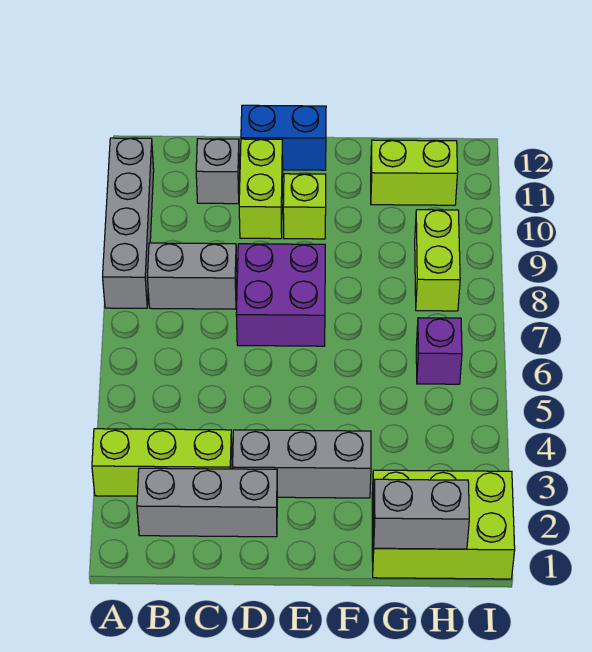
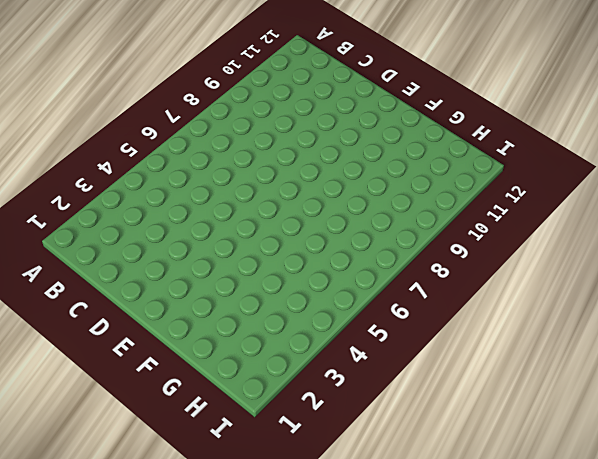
none -> lime 1x3 brick [92,429,232,496]
none -> grey 1x4 brick [103,138,154,308]
none -> grey 1x3 brick [137,468,277,537]

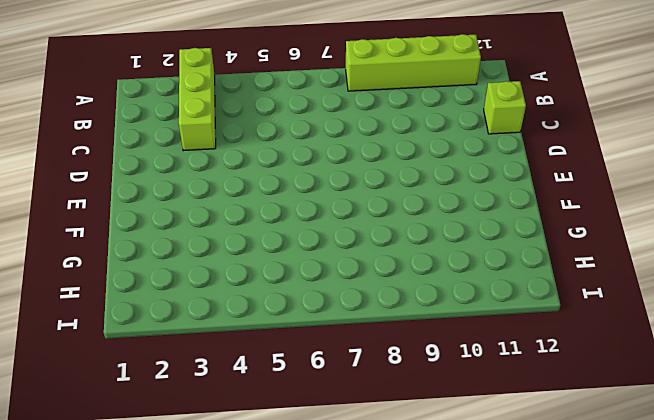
lime 1x4 brick [346,34,481,91] -> grey 1x4 brick [103,138,154,308]
lime 1x1 brick [484,81,526,134] -> lime 1x1 brick moved to [283,174,326,239]
none -> grey 1x3 brick [137,468,277,537]
none -> grey 1x2 brick [147,243,237,309]
none -> grey 1x1 brick [196,139,240,204]

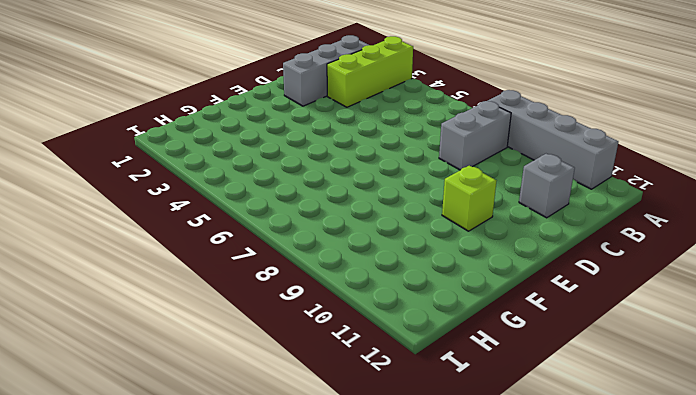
none -> grey 1x3 brick [233,430,371,498]
none -> purple 2x2 brick [236,244,325,346]
none -> lime 1x2 brick [239,139,283,239]

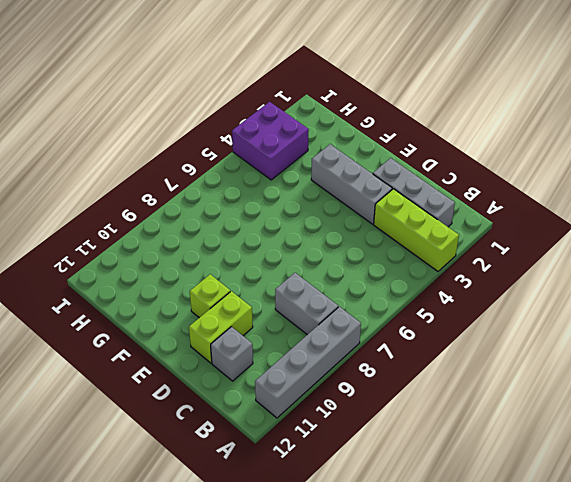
purple 2x2 brick [232,102,309,180] -> purple 2x2 brick moved to [236,244,325,346]
none -> blue 1x2 brick [241,105,326,170]
none -> lime 2x3 brick [372,470,515,579]
none -> lime 1x2 brick [371,140,458,205]

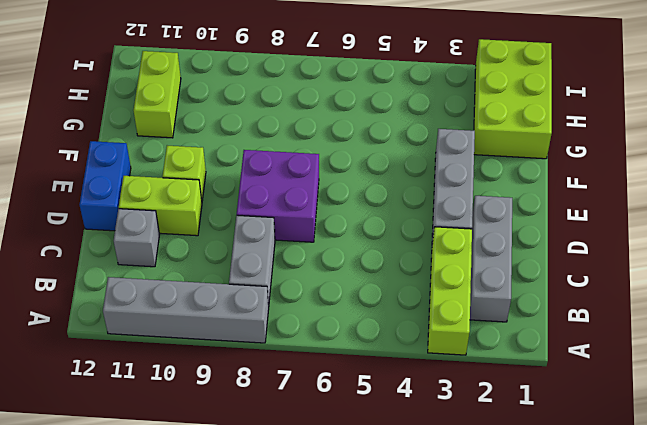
none -> purple 1x1 brick [416,318,462,384]
none -> lime 1x2 brick [415,210,460,311]
none -> grey 1x2 brick [374,479,469,549]

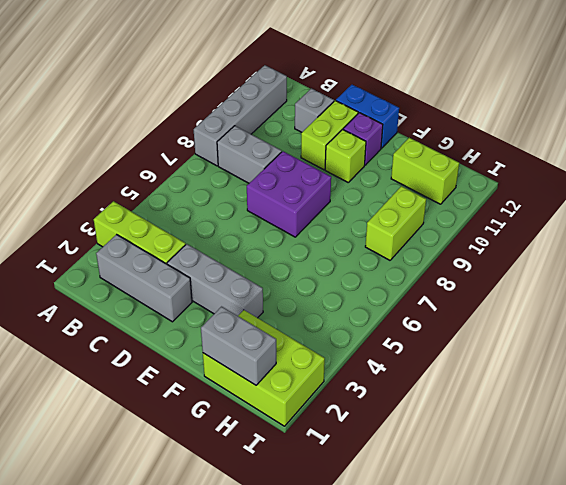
purple 1x1 brick [343,113,383,165] -> purple 1x1 brick moved to [416,318,462,384]

